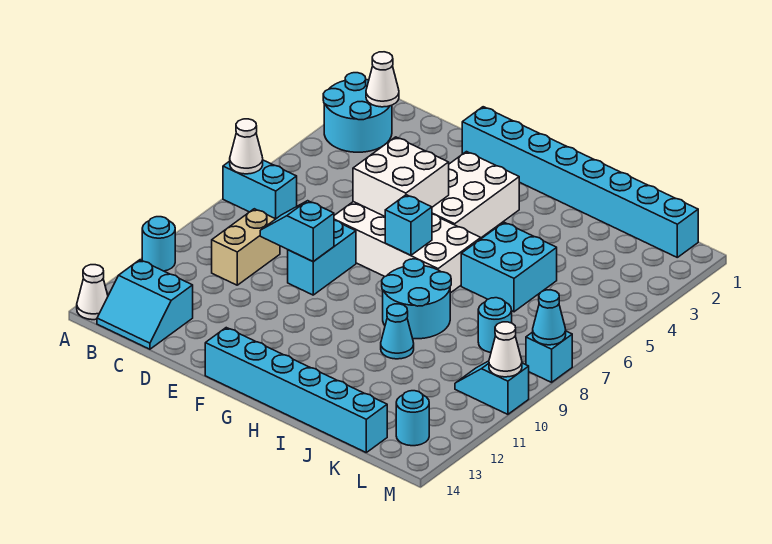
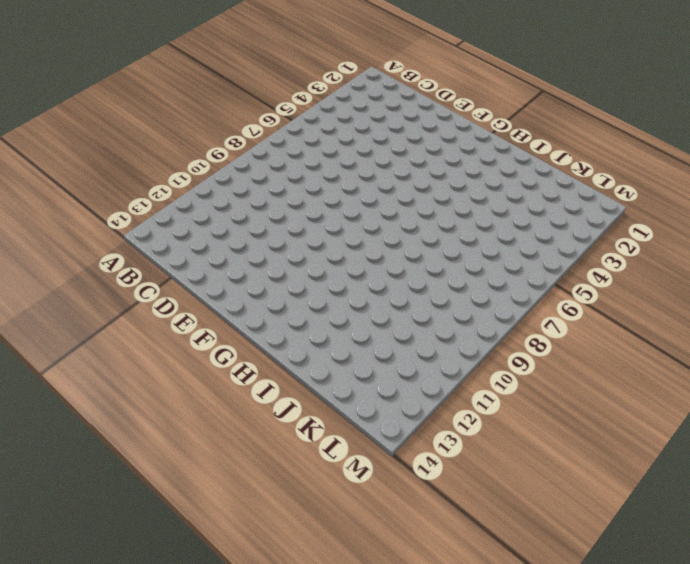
none -> cyan 2x2 round brick [323,73,392,152]
none -> cyan 1x2 brick [223,160,297,219]
none -> cyan 1x1 round brick [142,217,175,271]

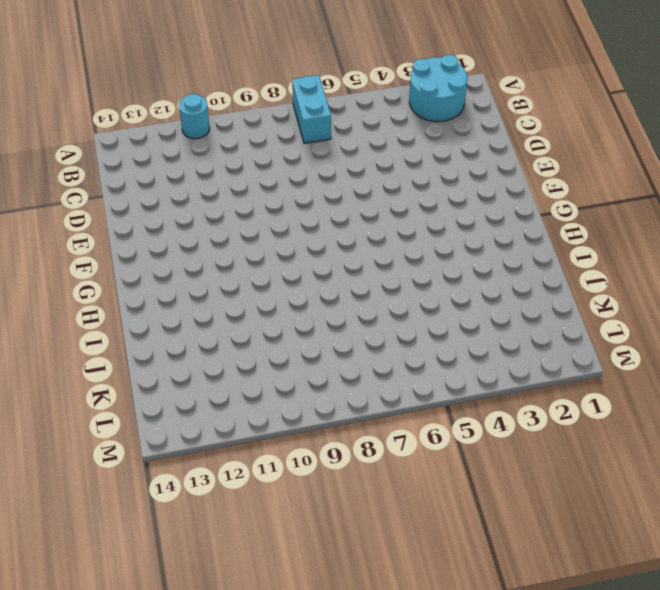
none -> white 1x1 cone [77,265,108,320]
none -> cyan 2x2 slope [97,260,193,349]
none -> tan 1x2 brick [212,209,280,285]

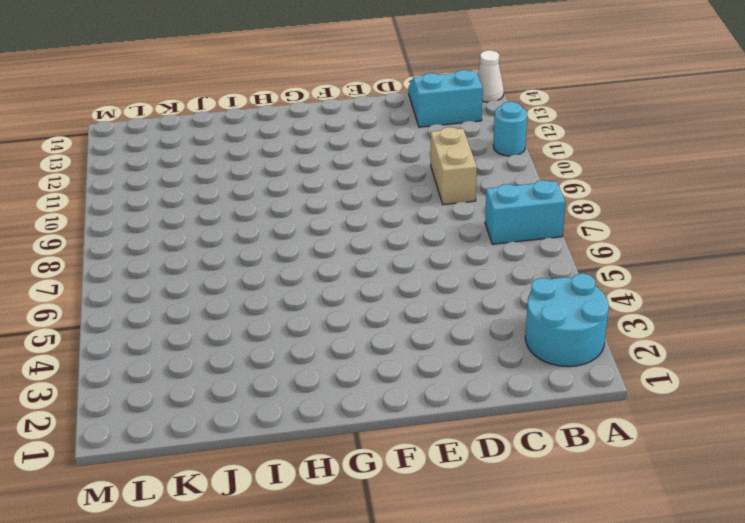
none -> cyan 1x8 brick [462,107,698,257]
none -> white 2x4 brick [334,202,481,293]
none -> cyan 1x2 brick [288,220,356,295]

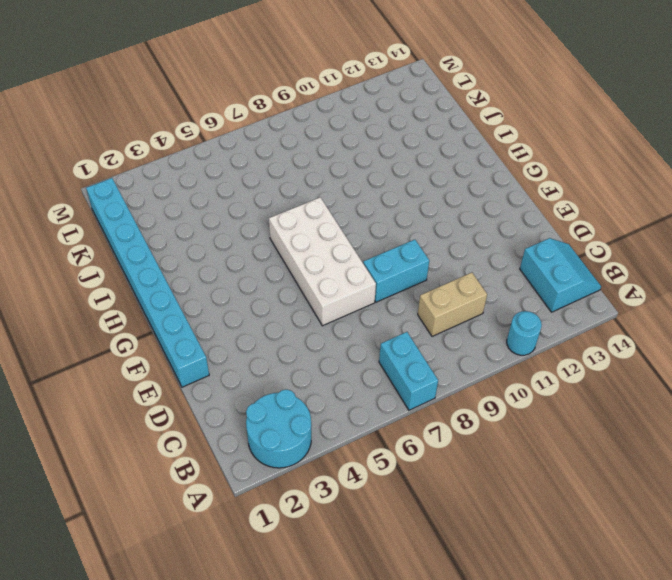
none -> white 1x1 cone [77,265,108,320]
none -> white 2x3 brick [432,152,519,238]
none -> cyan 1x6 brick [205,328,387,452]

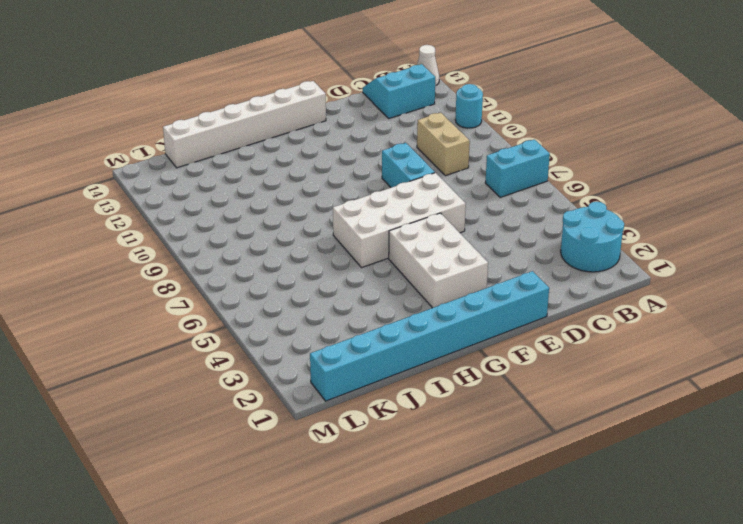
white 1x6 brick [163,81,326,168] -> cyan 1x6 brick [205,328,387,452]
none -> cyan 2x2 round brick [382,259,451,339]
none -> cyan 2x2 brick [461,222,557,312]
none -> cyan 1x1 cone [381,304,414,359]

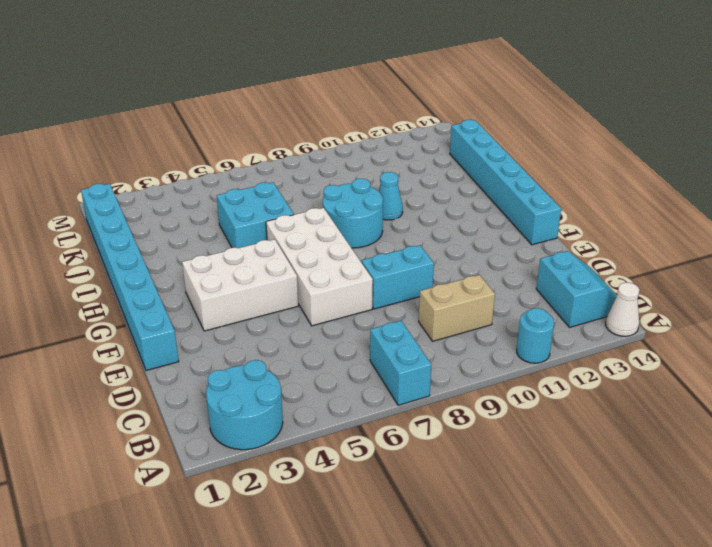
none -> cyan 1x1 round brick [478,298,512,352]
none -> cyan 1x2 slope [455,361,529,414]
none -> cyan 1x1 round brick [396,391,429,446]

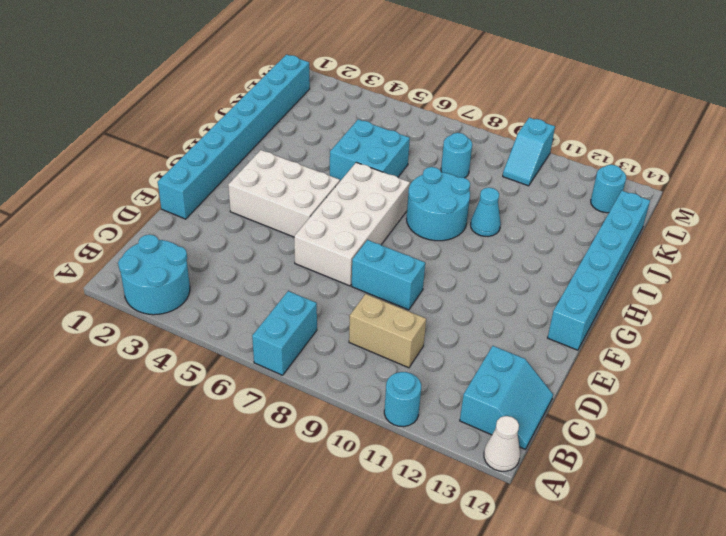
none -> cyan 1x1 brick [526,331,572,382]
none -> white 1x1 cone [230,119,263,174]
none -> white 1x1 cone [366,52,399,107]

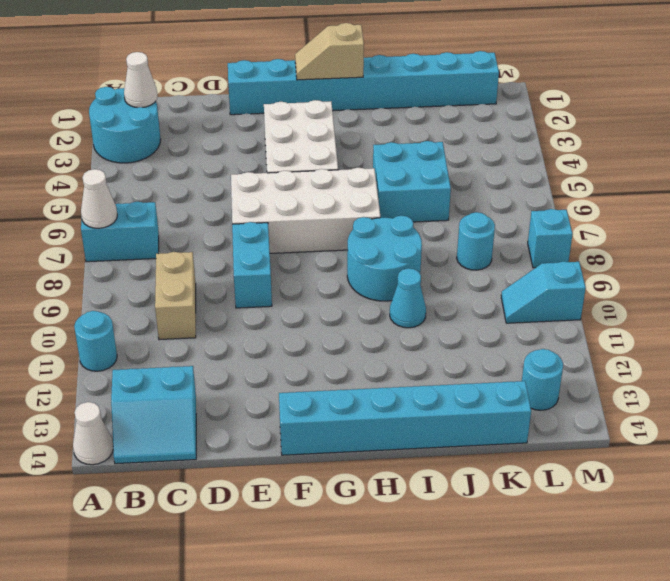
tan 1x2 slope [295,23,364,80] -> none
none -> cyan 1x2 slope [260,201,334,262]
none -> white 2x2 brick [353,137,449,216]
none -> cyan 1x1 brick [385,195,432,255]

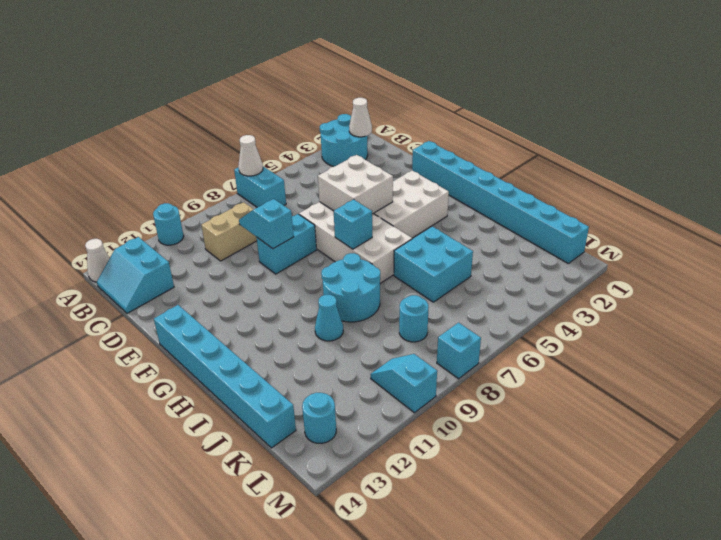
none -> cyan 1x1 cone [533,290,566,345]
none -> white 1x1 cone [489,322,522,377]

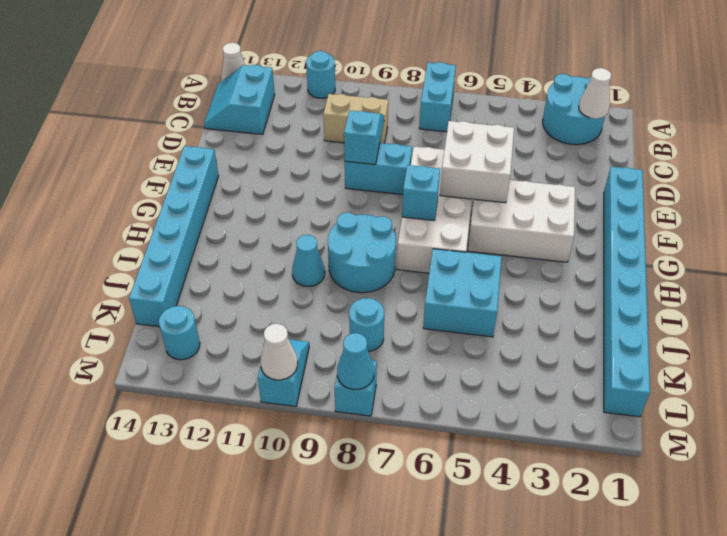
none -> white 1x1 cone [230,119,263,174]

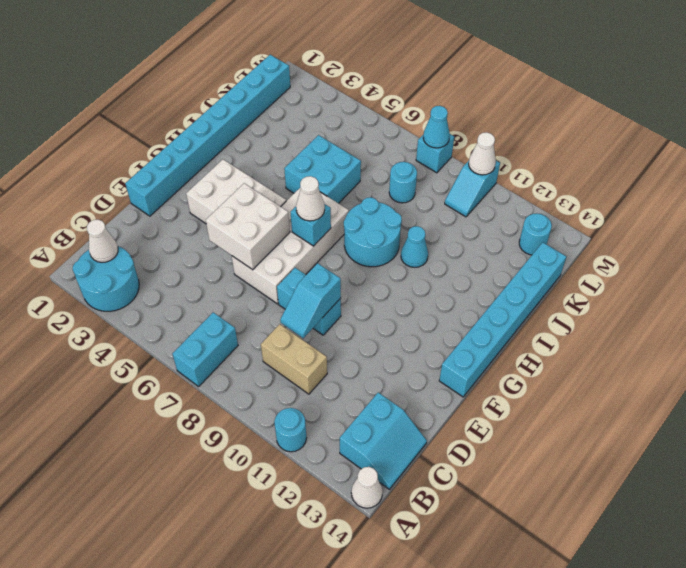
white 1x1 cone [296,176,325,221] -> white 1x1 cone moved to [230,119,263,174]

